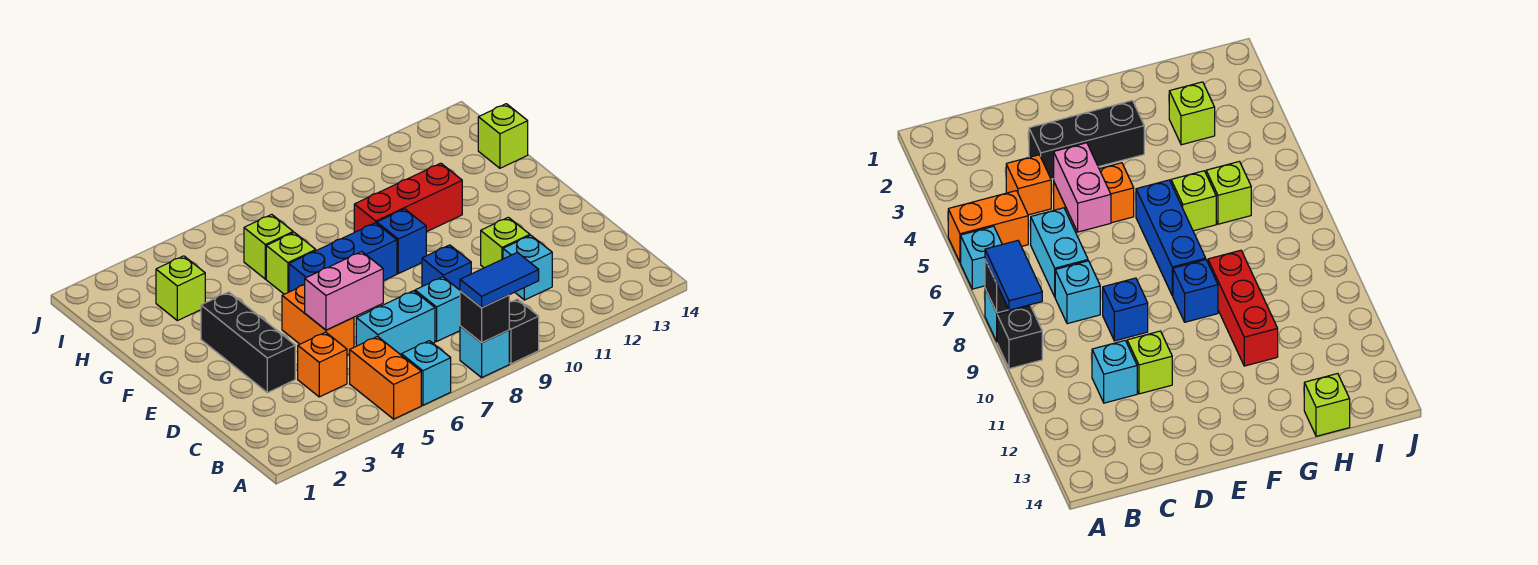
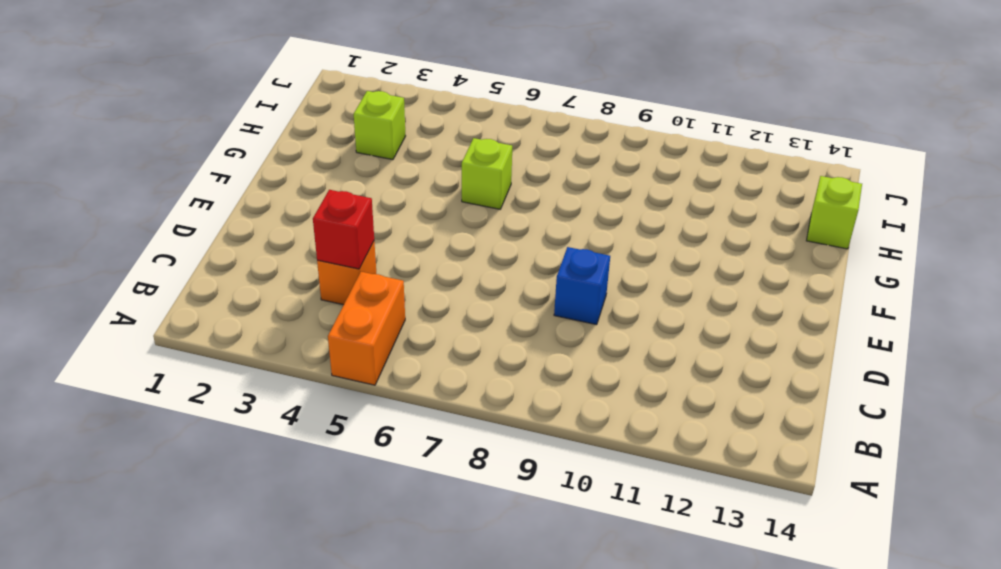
red 1x1 brick [313,190,374,269] -> none
none -> cyan 1x1 brick [401,341,451,405]
none -> cyan 1x1 brick [460,326,509,377]
none -> black 1x1 brick [509,299,539,364]

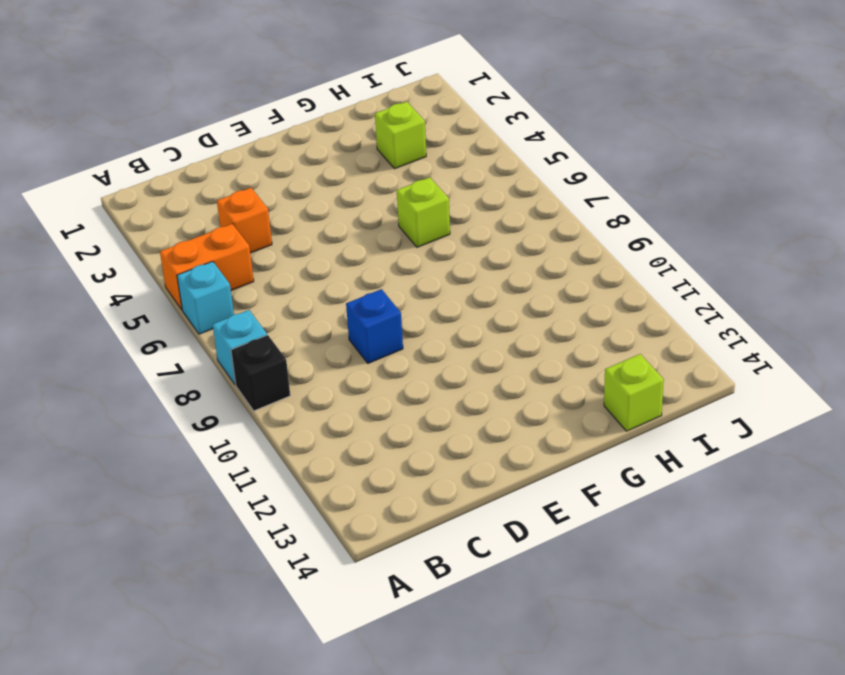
none -> cyan 1x2 brick [356,291,435,355]
none -> cyan 1x1 brick [415,277,460,341]
none -> cyan 1x1 brick [503,235,552,300]

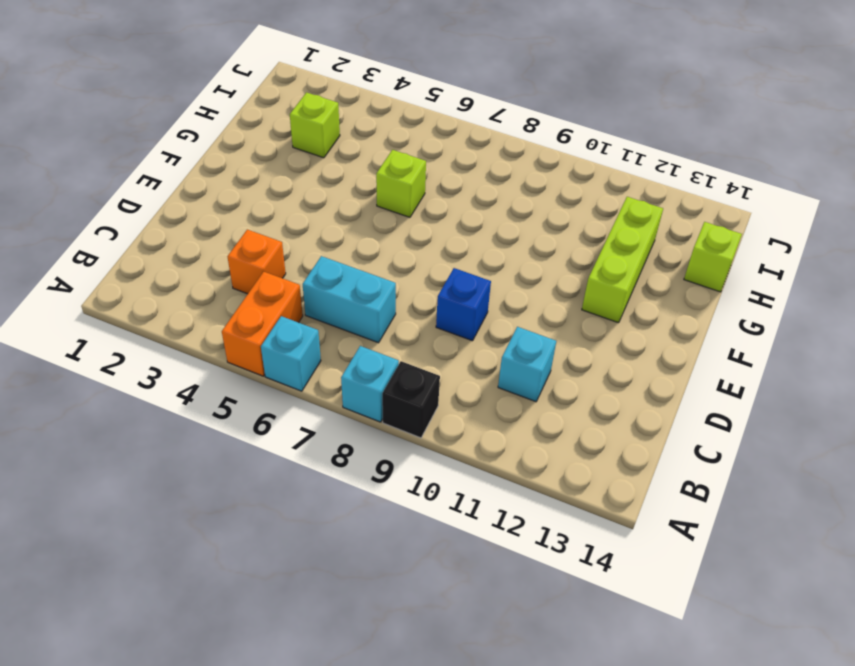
lime 1x3 brick [582,197,663,323] -> none
none -> cyan 1x1 brick [415,277,460,341]
none -> black 1x3 brick [201,292,295,393]
none -> orange 1x2 brick [282,285,354,355]

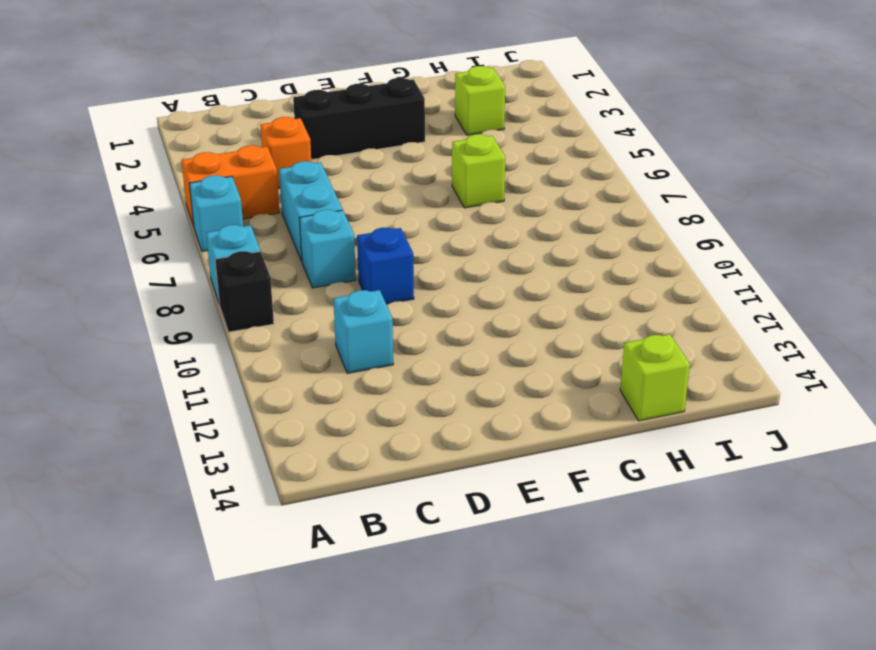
none -> orange 1x2 brick [282,285,354,355]
none -> lime 1x1 brick [481,217,530,268]
none -> blue 1x3 brick [289,223,397,292]

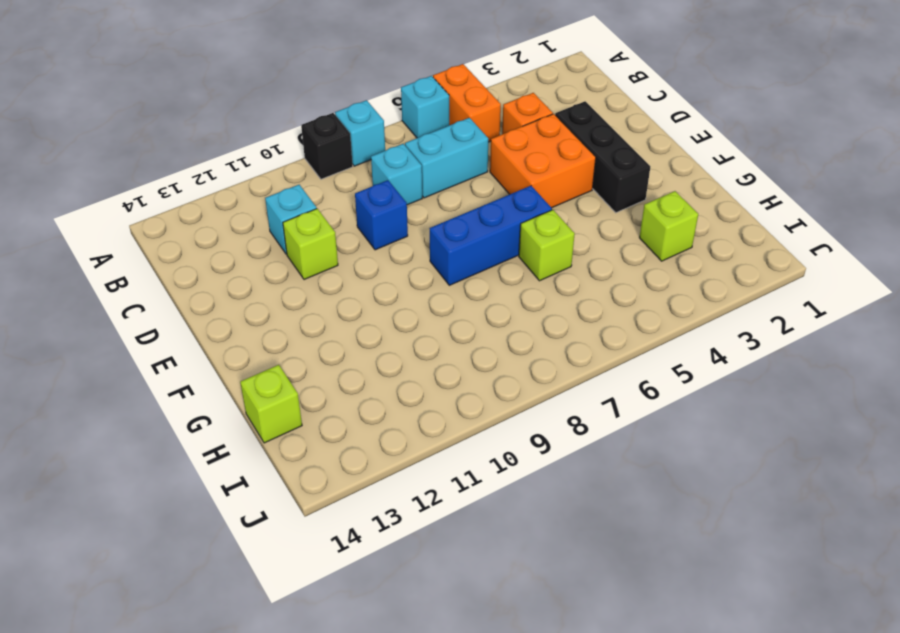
orange 2x2 brick [490,114,596,208] -> orange 1x2 brick [282,285,354,355]
none -> blue 1x1 brick [377,209,426,274]
none -> red 1x3 brick [354,163,462,232]
none -> lime 1x1 brick [244,214,293,279]

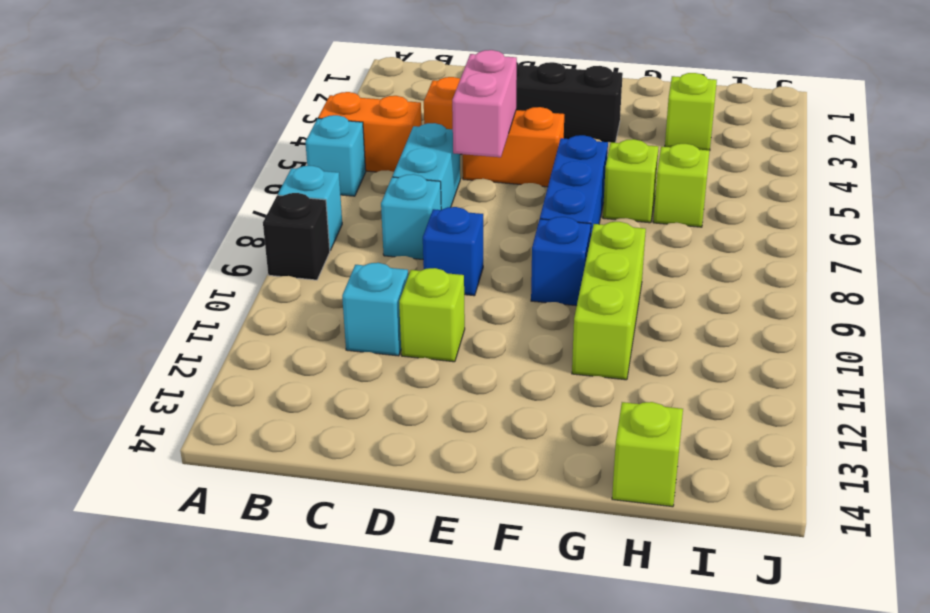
lime 1x3 brick [572,222,646,380] -> red 1x3 brick [354,163,462,232]
none -> black 1x1 brick [460,291,509,343]
none -> blue 1x2 tile [460,252,539,308]

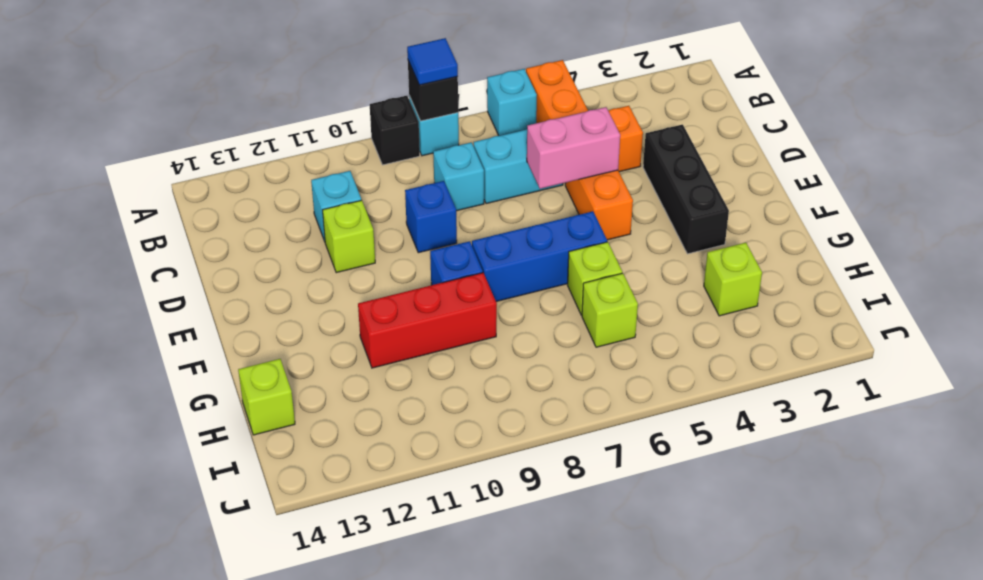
blue 1x1 tile [407,38,458,85] -> blue 1x2 tile [460,252,539,308]

